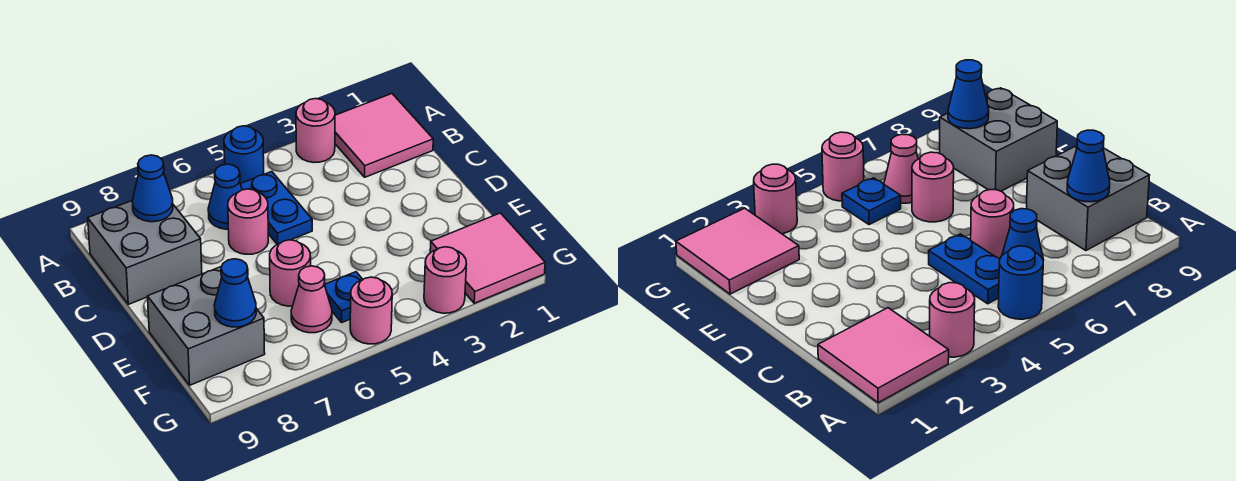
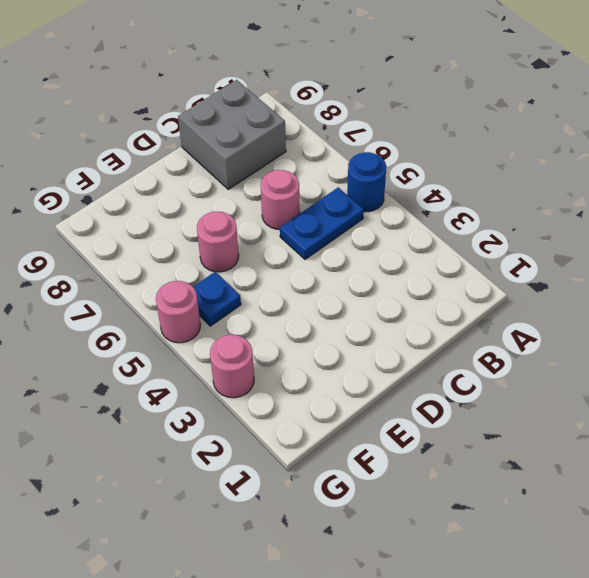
none -> pink 2x2 tile [335,94,433,177]
none -> pink 1x1 round brick [296,99,335,163]
none -> blue 1x1 cone [208,164,242,229]

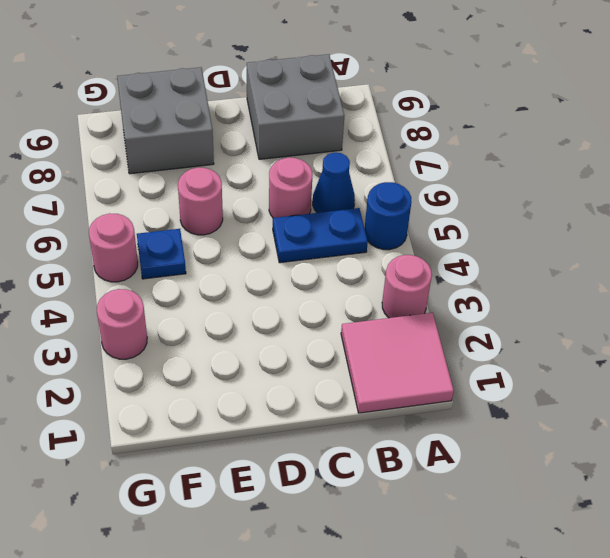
none -> pink 2x2 tile [430,213,545,303]
none -> pink 1x1 cone [291,266,332,333]
none -> blue 1x1 cone [132,155,173,222]

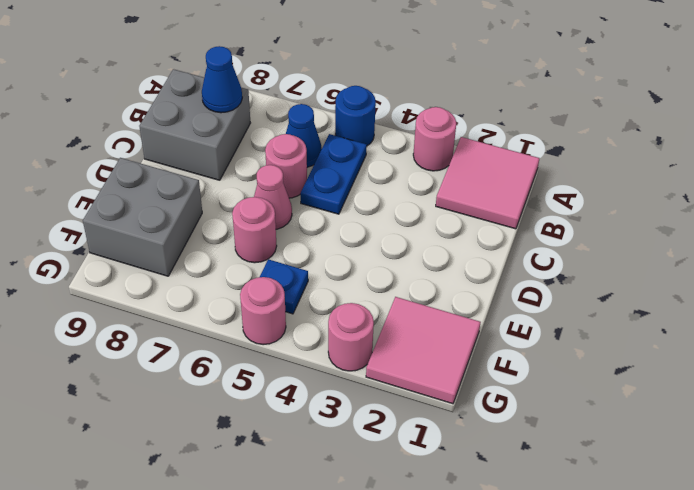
pink 1x1 cone [254,165,292,229] -> pink 1x1 cone moved to [291,266,332,333]
none -> blue 1x1 cone [214,259,256,327]

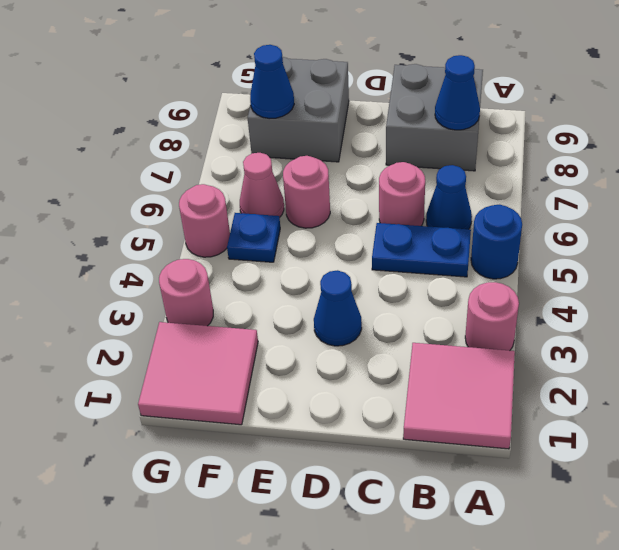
blue 1x1 cone [314,270,362,346] -> none

